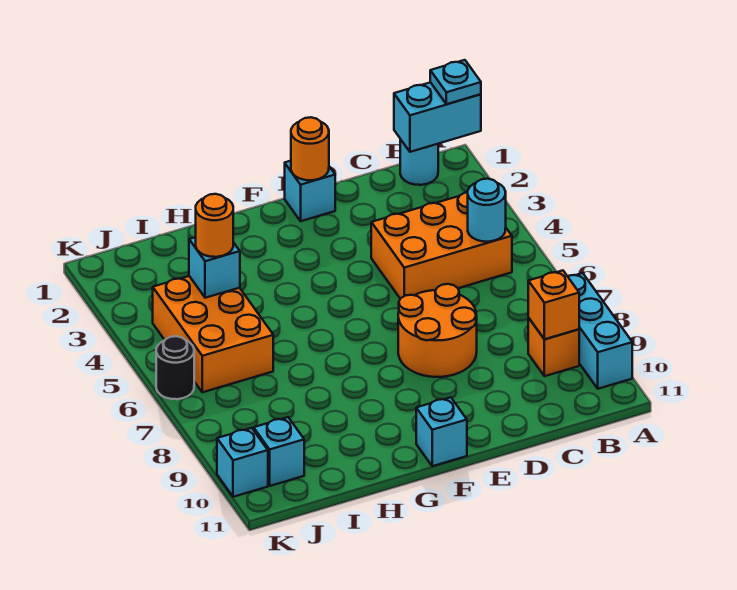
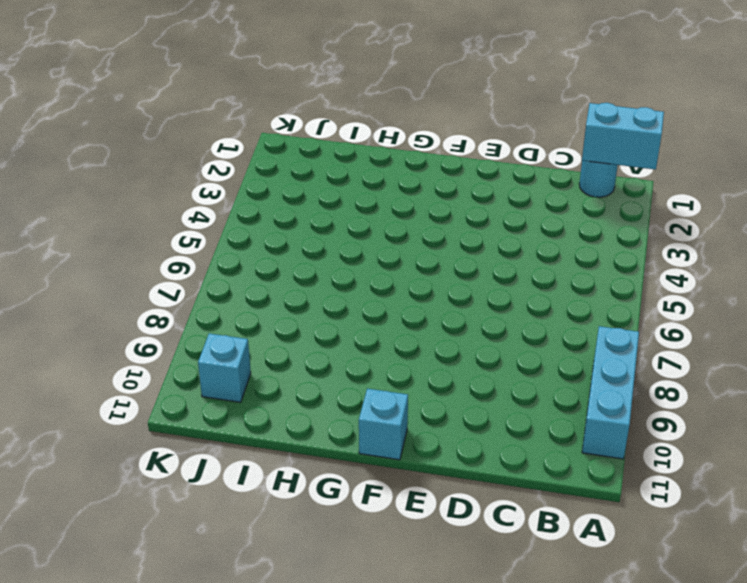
none -> orange 2x3 brick [371,193,512,299]
none -> orange 1x1 brick [528,318,579,376]
none -> orange 2x2 round brick [398,284,477,377]

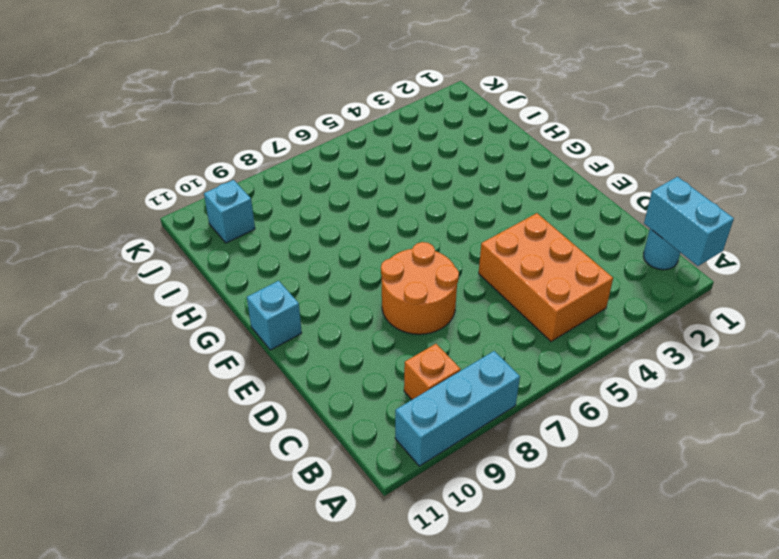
none -> cyan 1x1 brick [285,161,335,221]
none -> orange 2x3 brick [153,276,273,392]
none -> black 1x1 round brick [156,336,194,399]

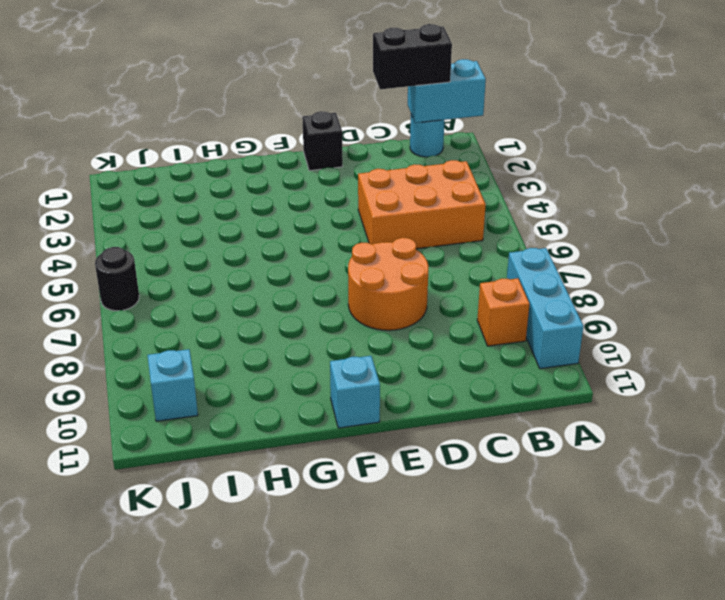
black 1x2 brick [373,24,452,89] -> none
black 1x1 brick [302,111,343,171] -> cyan 1x1 brick [285,161,335,221]
none -> orange 2x3 brick [153,276,273,392]
none -> cyan 1x1 brick [217,428,268,497]
none -> cyan 1x1 round brick [468,179,506,242]

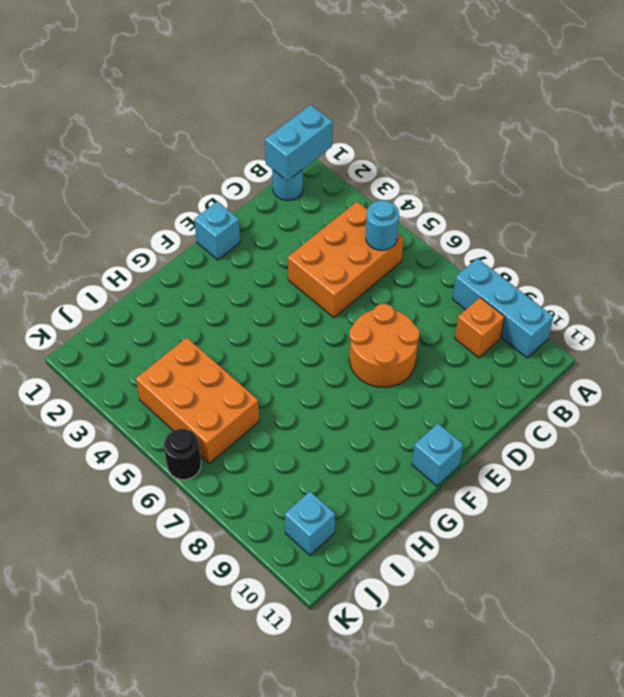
none -> cyan 1x1 brick [217,428,268,497]
none -> orange 1x1 brick [528,270,579,339]
none -> orange 1x1 round brick [291,117,329,180]

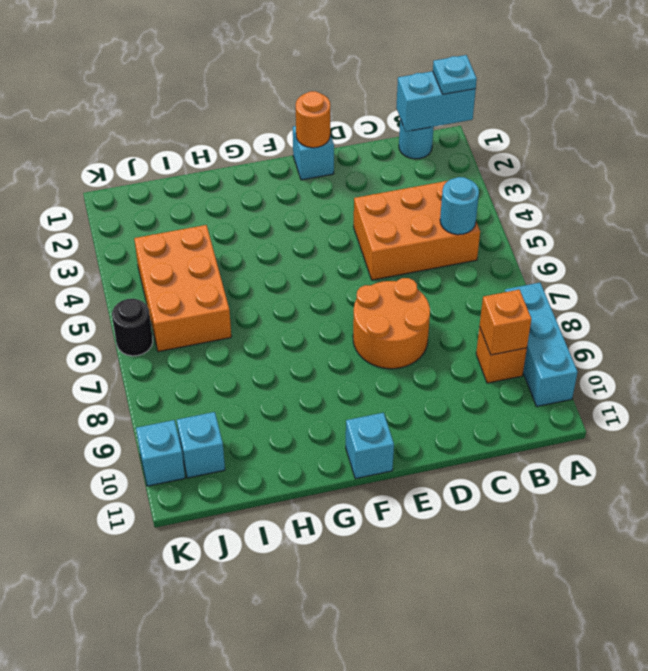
none -> cyan 1x1 brick [189,237,240,298]
none -> orange 1x1 round brick [196,194,233,257]

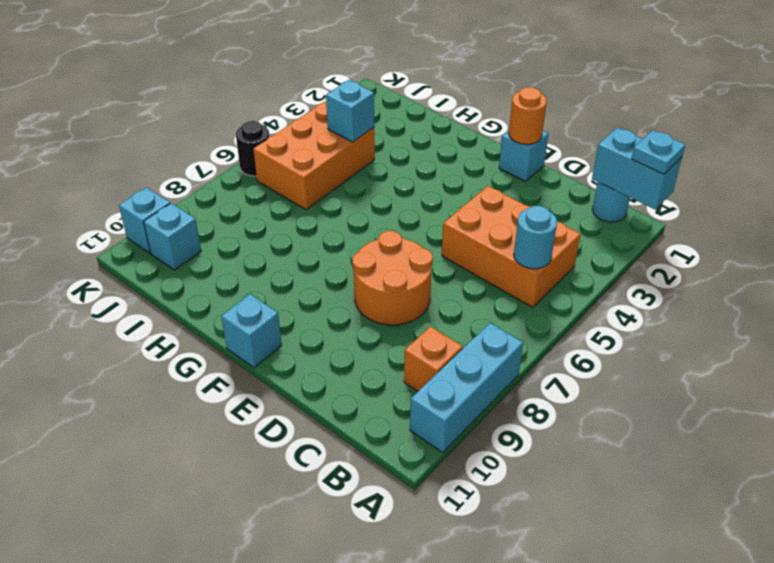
none -> orange 1x1 brick [528,270,579,339]
none -> orange 1x1 round brick [196,194,233,257]

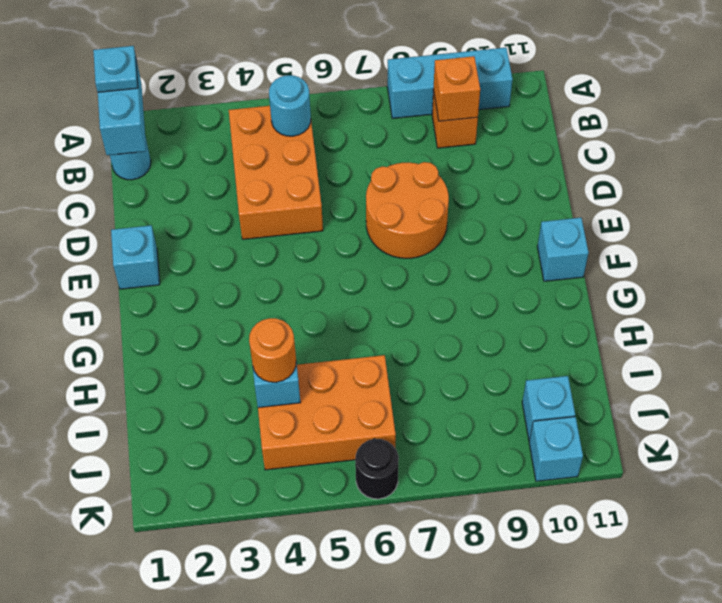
none -> orange 1x1 round brick [291,117,329,180]

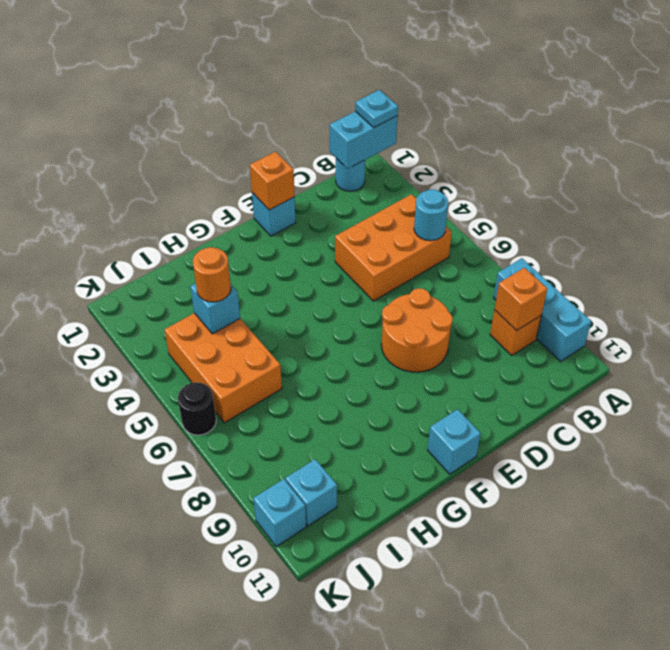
orange 1x1 brick [250,152,295,210] -> orange 1x1 round brick [291,117,329,180]

